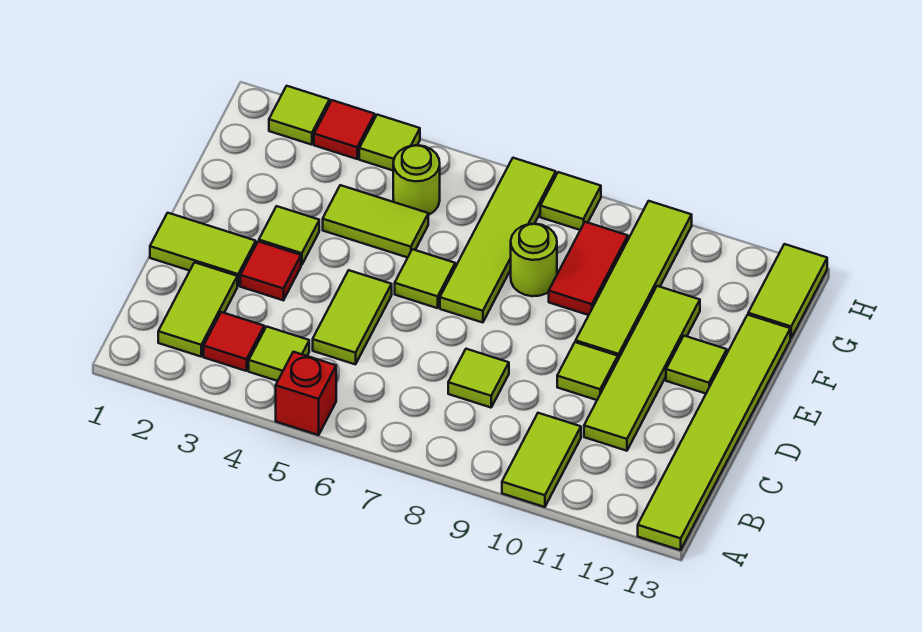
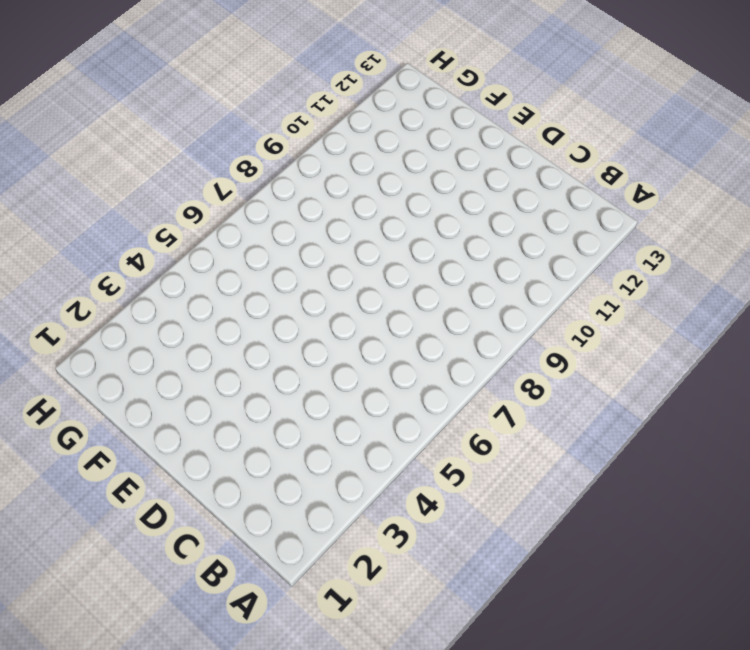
none -> red 1x1 brick [276,352,336,435]
none -> lime 1x2 tile [502,413,581,507]
none -> lime 1x6 tile [638,315,790,550]

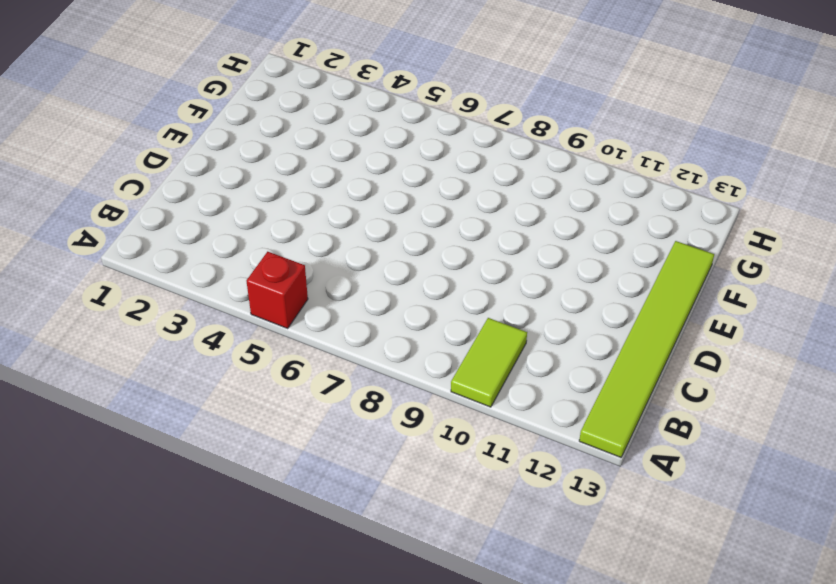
none -> lime 1x2 tile [158,262,237,356]
none -> red 1x1 tile [204,312,264,371]
none -> lime 1x1 tile [249,327,309,381]

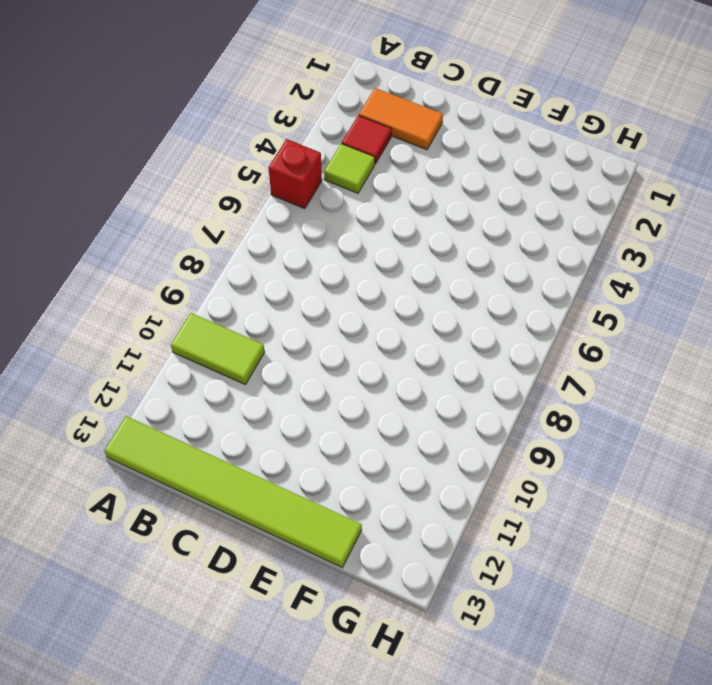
orange 1x2 tile [359,88,443,150] -> lime 1x2 tile [158,262,237,356]
none -> lime 1x2 tile [313,270,392,364]
none -> lime 1x1 tile [448,349,509,408]
none -> lime 1x4 tile [584,286,700,451]

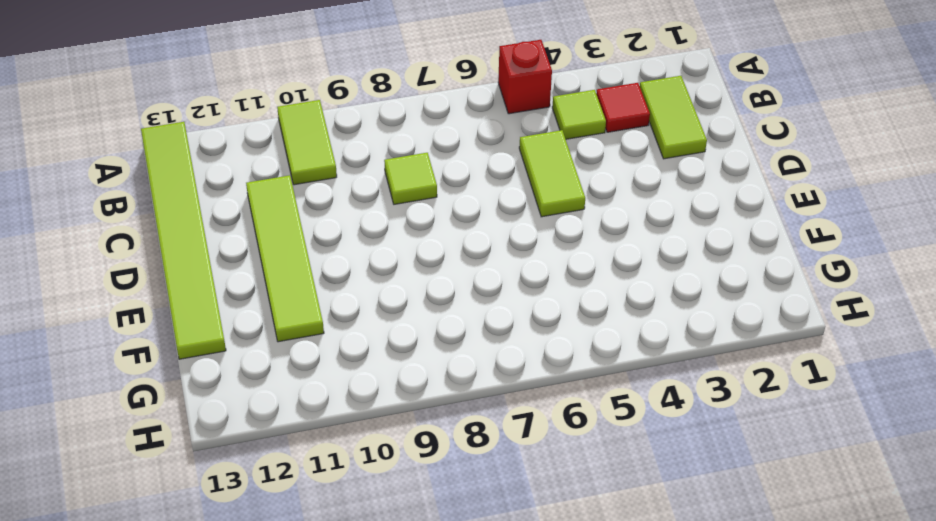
none -> lime 1x2 tile [150,213,256,286]
none -> red 1x1 tile [240,241,301,300]
none -> lime 1x1 tile [557,342,618,400]

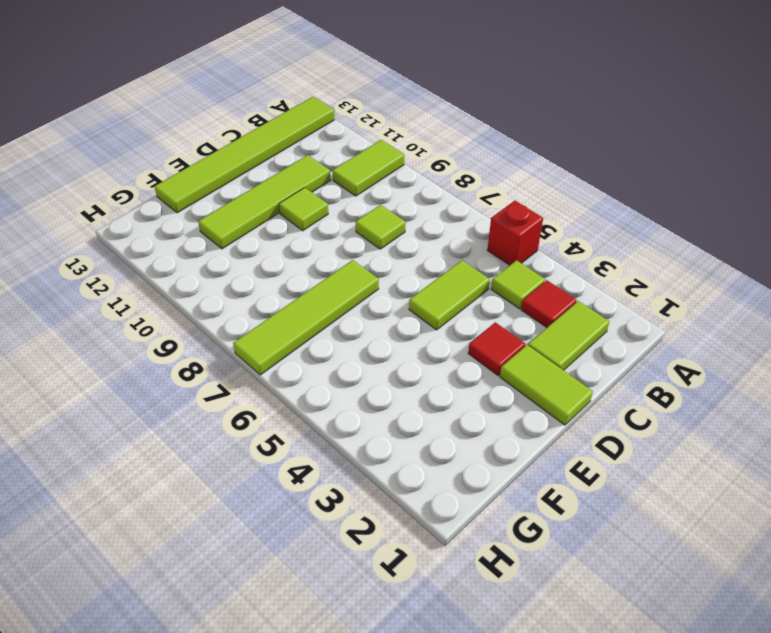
none -> lime 1x1 tile [259,206,319,265]
none -> lime 1x1 tile [395,249,455,308]
none -> lime 1x4 tile [576,201,692,359]

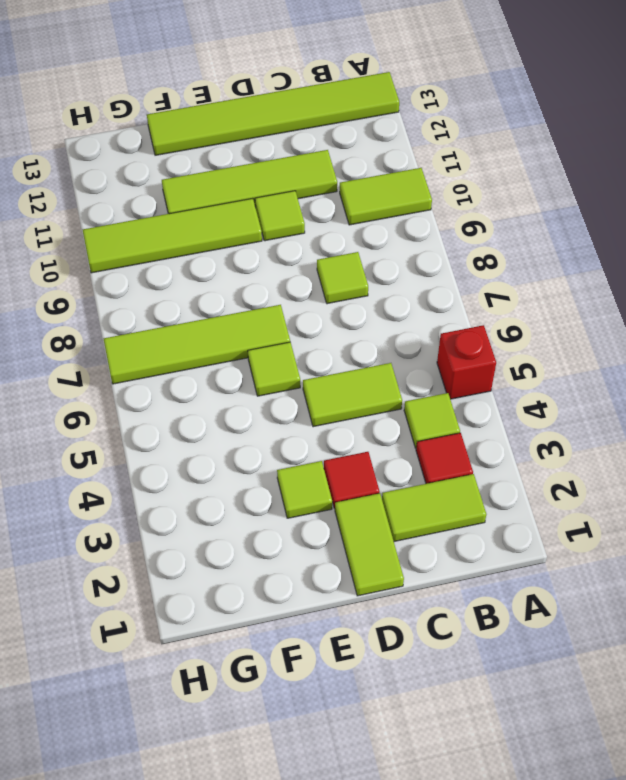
none -> lime 1x1 tile [666,336,727,393]
none -> lime 1x2 tile [323,185,428,258]
none -> lime 1x1 round brick [511,224,557,296]

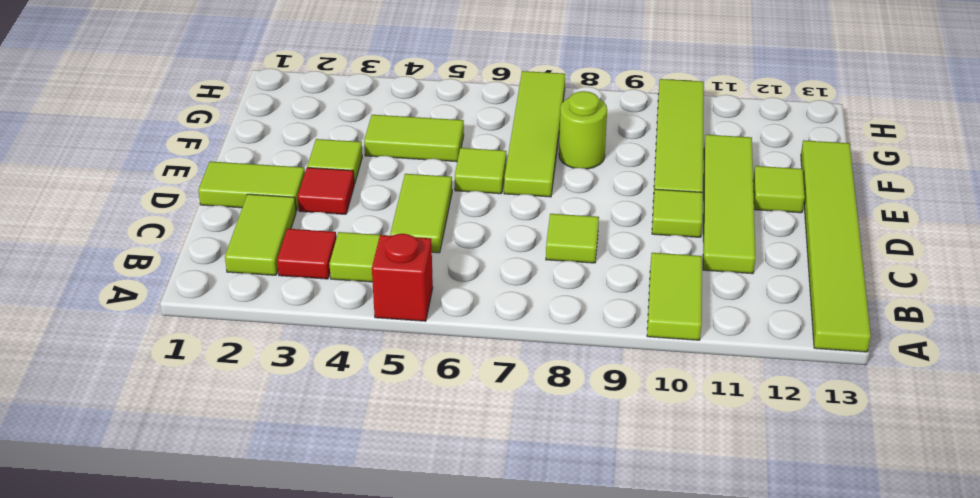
none -> red 1x2 tile [549,222,628,315]
none -> lime 1x1 round brick [393,145,440,215]
none -> lime 1x2 tile [748,244,827,338]

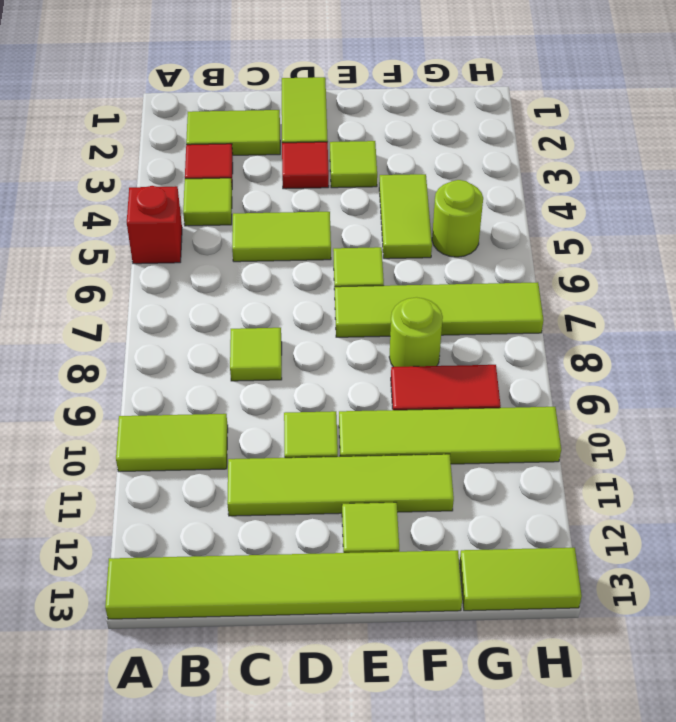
none -> lime 1x1 tile [269,86,330,145]
none -> red 1x1 tile [314,100,375,159]
none -> lime 1x1 tile [359,115,420,170]

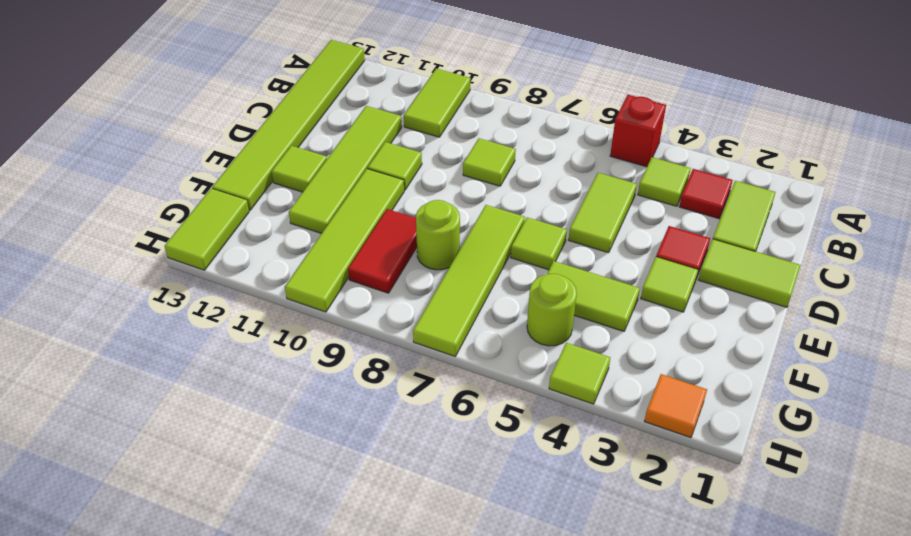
orange 1x1 tile [644,374,707,438] -> lime 1x1 tile [269,86,330,145]
none -> red 1x1 tile [314,100,375,159]
none -> lime 1x1 tile [540,172,601,230]

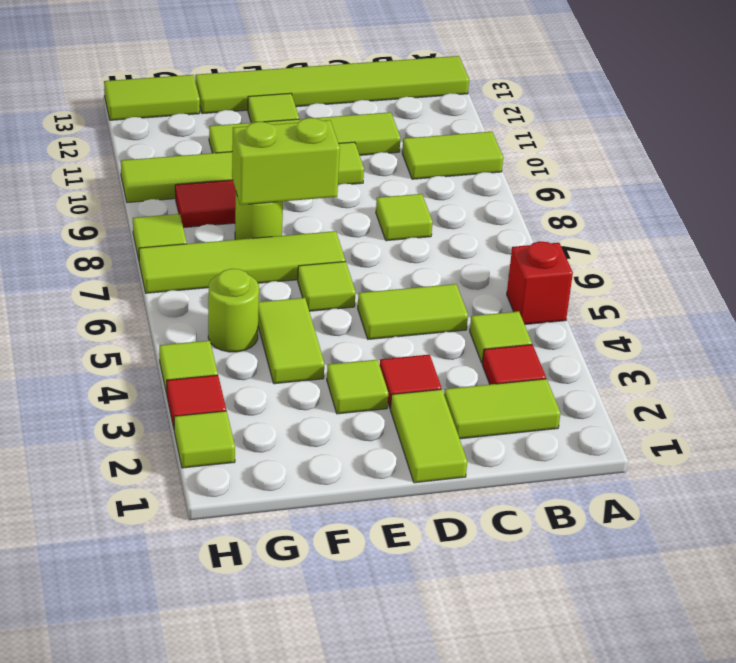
lime 1x2 brick [232,118,340,205] -> none

